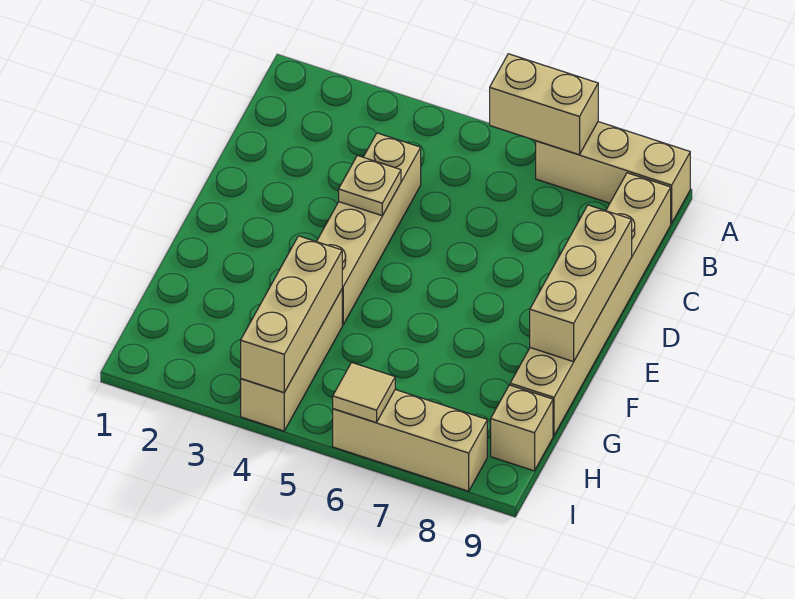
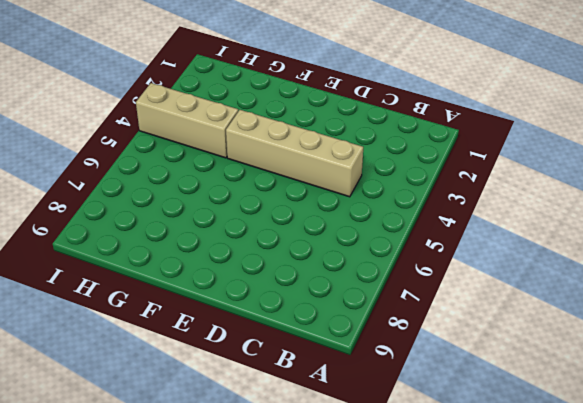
none -> tan 1x3 brick [536,122,690,223]
none -> tan 1x6 brick [510,173,671,436]

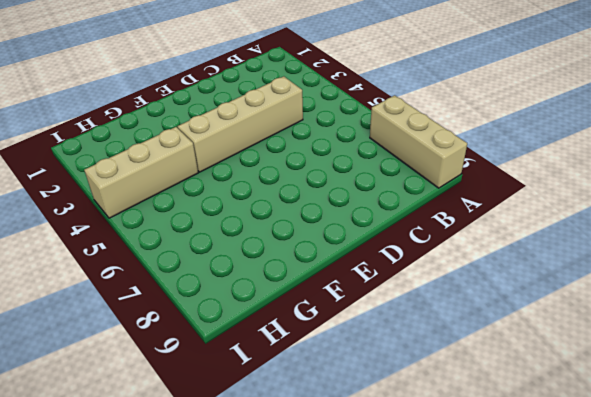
none -> tan 1x6 brick [510,173,671,436]
none -> tan 1x1 brick [491,385,553,471]

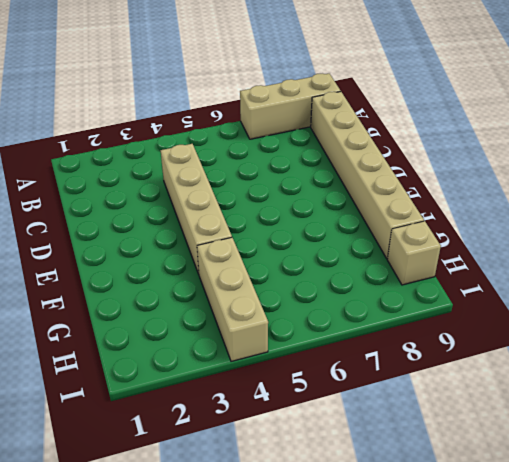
none -> tan 1x3 brick [333,390,487,491]
none -> tan 1x2 brick [490,54,598,155]

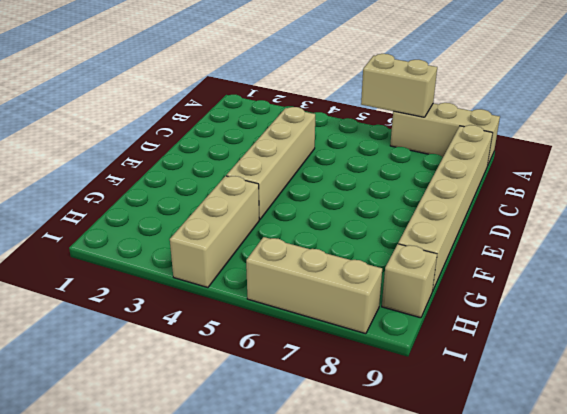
none -> tan 1x1 plate [339,155,401,216]
none -> tan 1x3 brick [530,205,632,362]

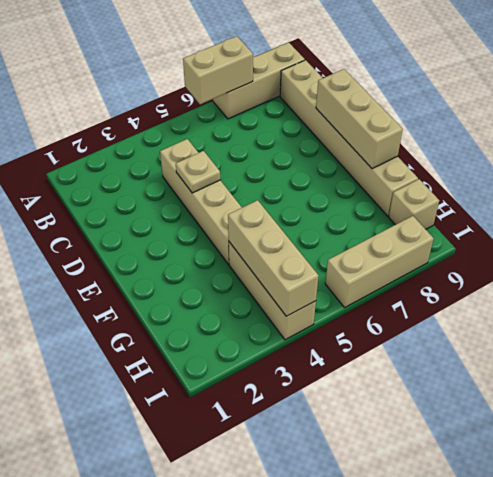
none -> tan 1x1 tile [333,362,395,423]

